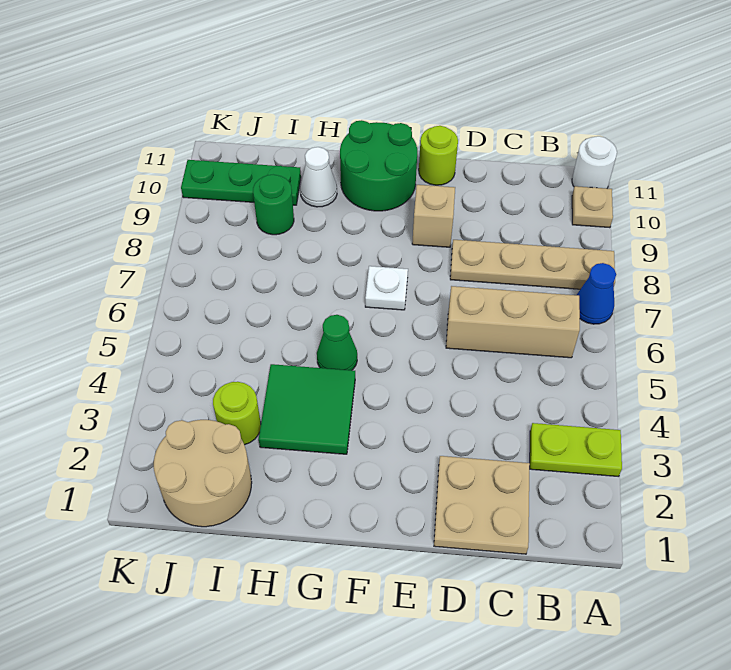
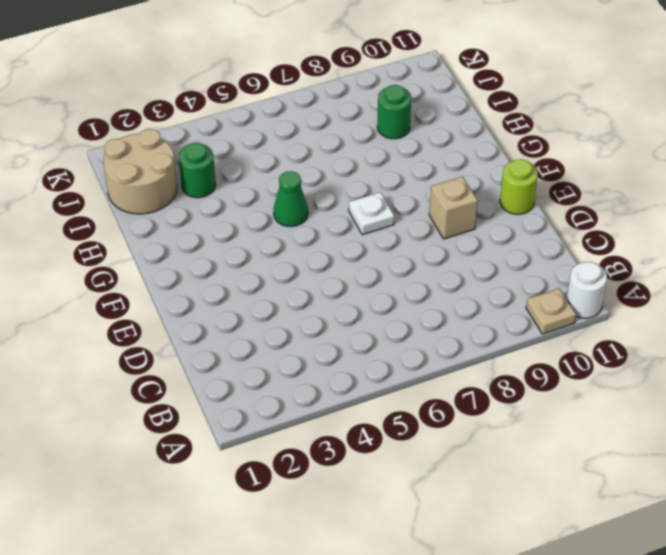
green 1x1 round brick [179,143,216,198] -> lime 1x1 round brick [213,382,261,445]
none -> lime 1x2 plate [530,423,622,477]
none -> blue 1x1 cone [577,263,616,324]
none -> tan 1x4 plate [450,240,615,289]

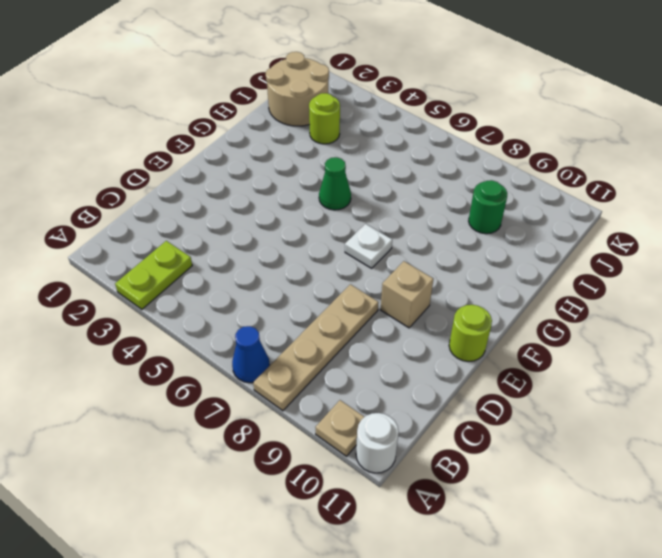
none -> tan 1x3 brick [446,286,580,358]
none -> tan 2x2 plate [434,456,530,554]
none -> green 2x2 round brick [340,120,417,211]

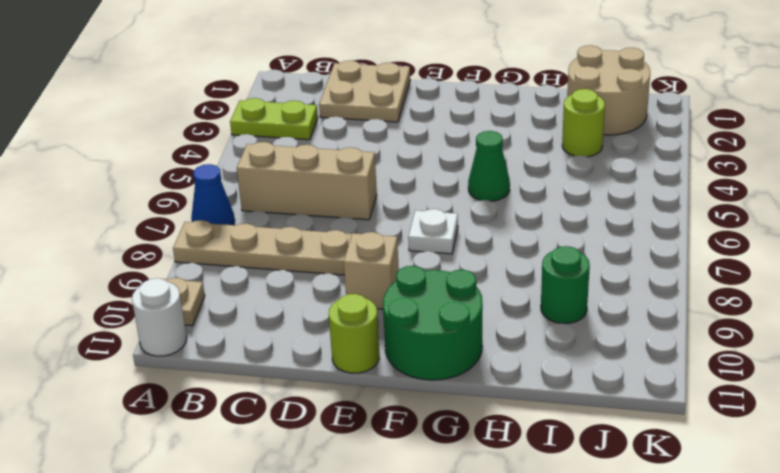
none -> green 2x2 tile [259,364,355,454]
none -> white 1x1 cone [300,147,337,207]
none -> green 1x3 plate [181,160,301,205]

